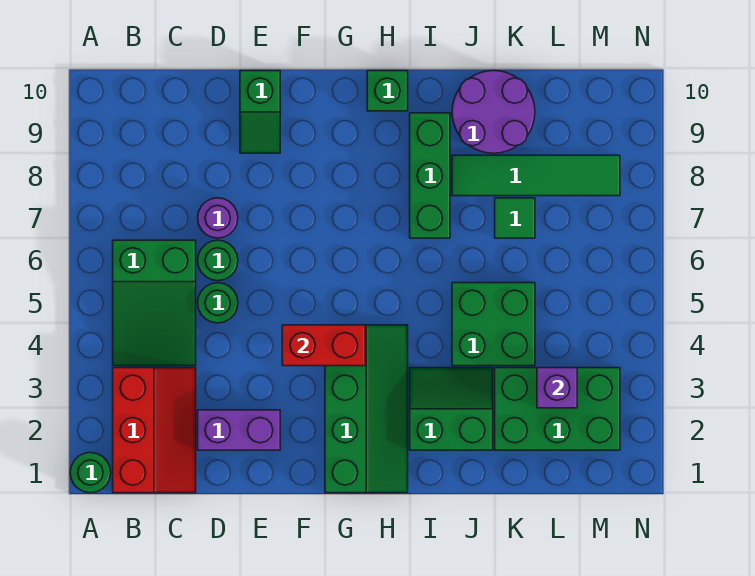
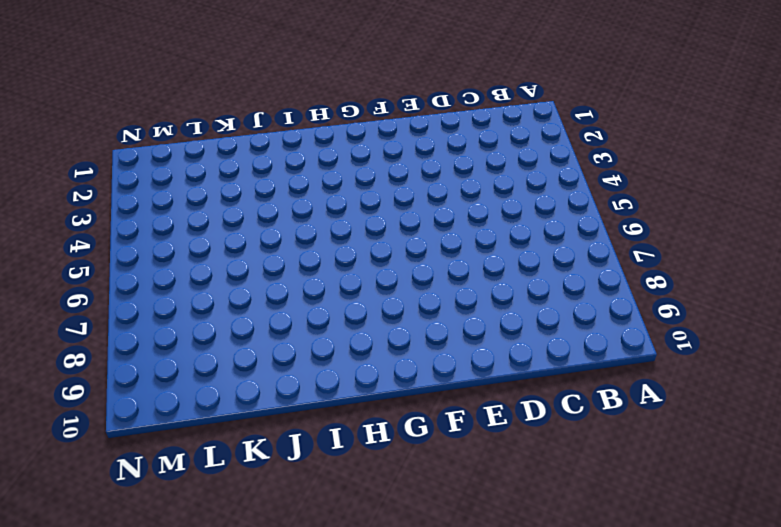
none -> green 1x1 round brick [70,452,111,493]
none -> red 2x3 slope [113,368,196,493]
none -> green 2x3 slope [113,240,196,366]

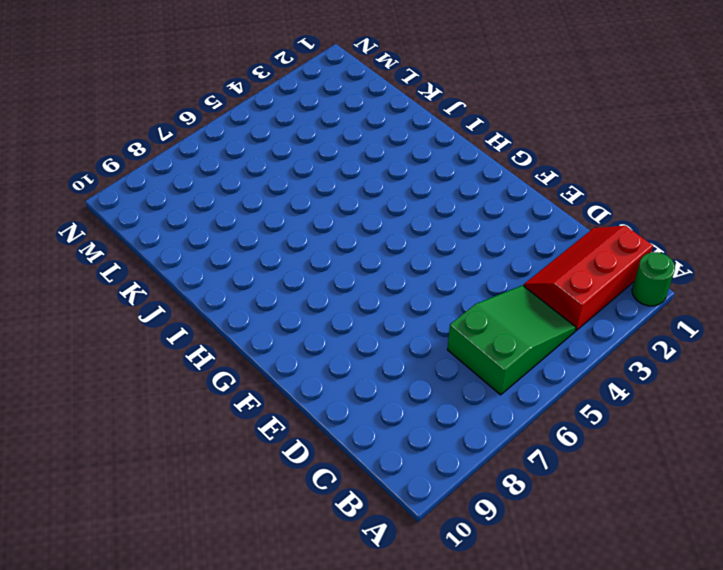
none -> purple 1x2 brick [198,410,280,450]
none -> green 1x1 round brick [198,283,238,323]
none -> green 1x1 round brick [198,240,238,281]

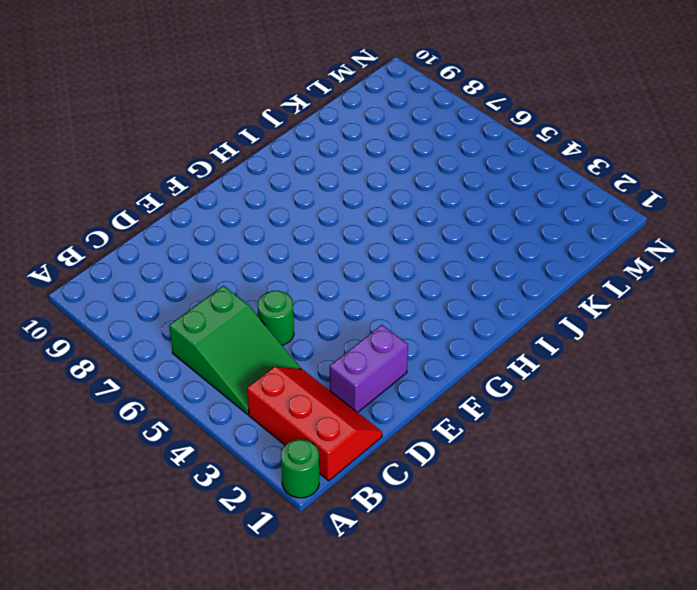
none -> green 1x1 round brick [198,240,238,281]
none -> purple 1x1 round brick [198,198,238,238]
none -> green 1x2 slope [240,71,280,153]

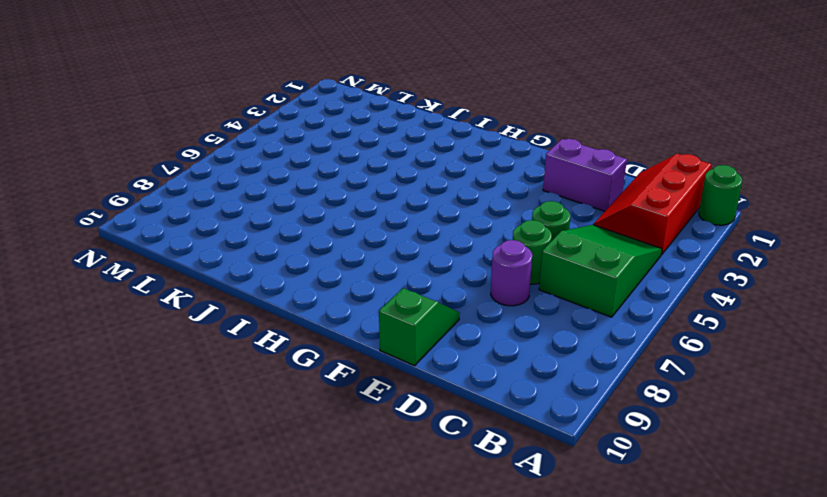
none -> green 2x4 slope [325,325,408,493]
none -> green 1x1 brick [367,71,408,111]
none -> green 2x2 slope [410,368,493,450]

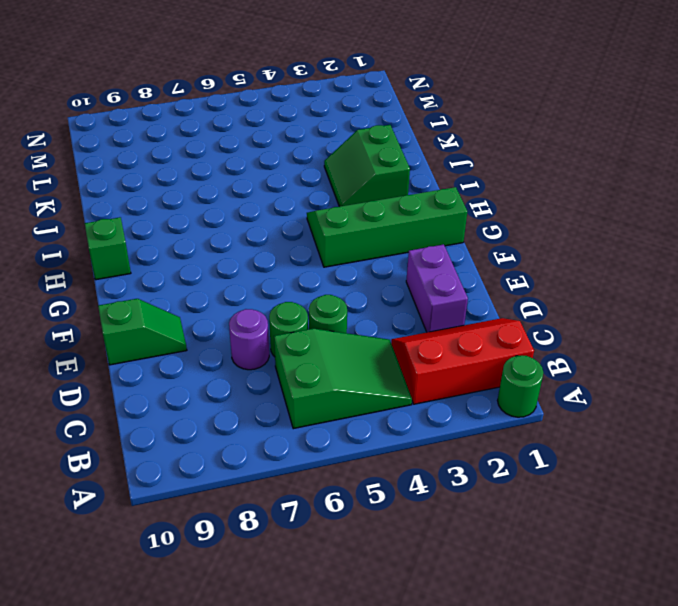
none -> green 1x3 brick [410,113,450,238]
none -> green 2x2 brick [452,283,535,366]
none -> green 1x4 tile [452,155,620,196]

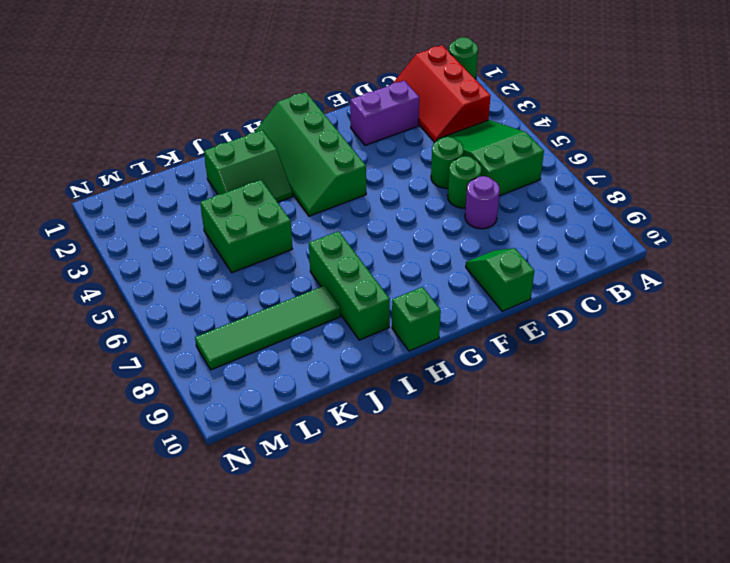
none -> purple 2x2 round brick [452,71,535,153]
none -> green 2x3 brick [495,368,620,450]
none -> green 1x1 tile [495,198,535,238]

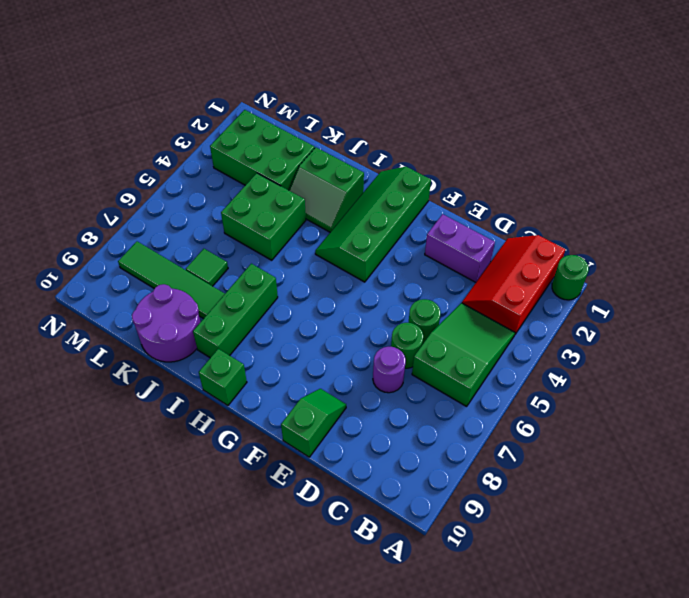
none -> red 1x2 brick [282,325,365,366]
none -> purple 1x1 brick [537,368,577,408]

